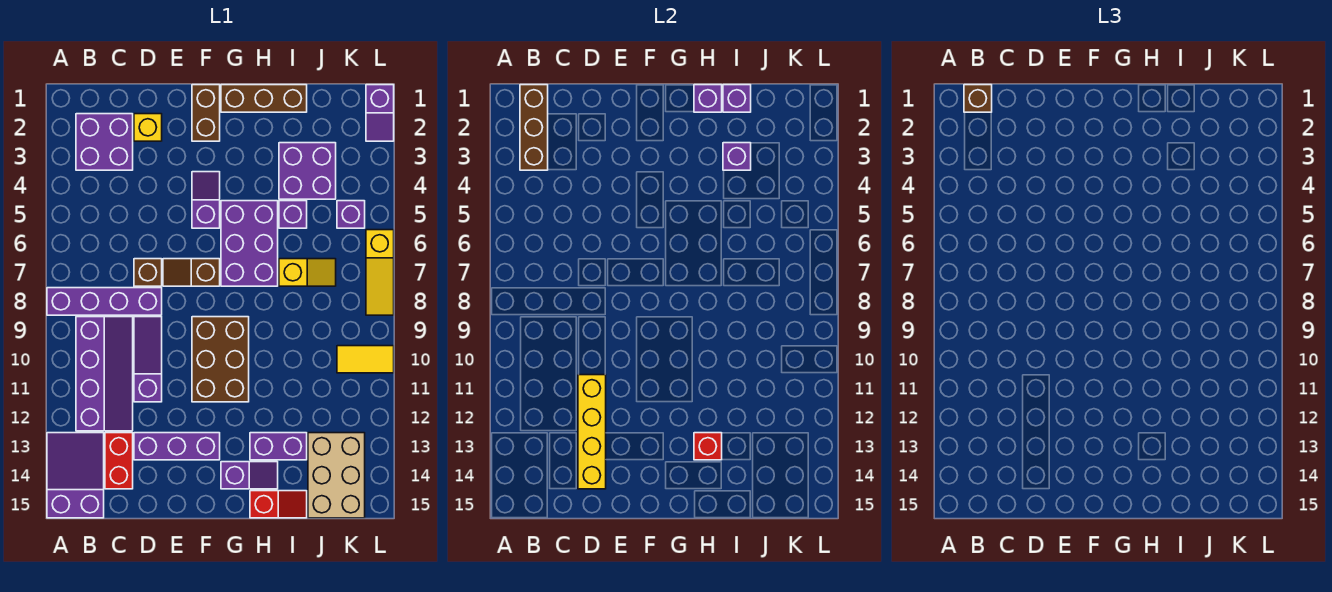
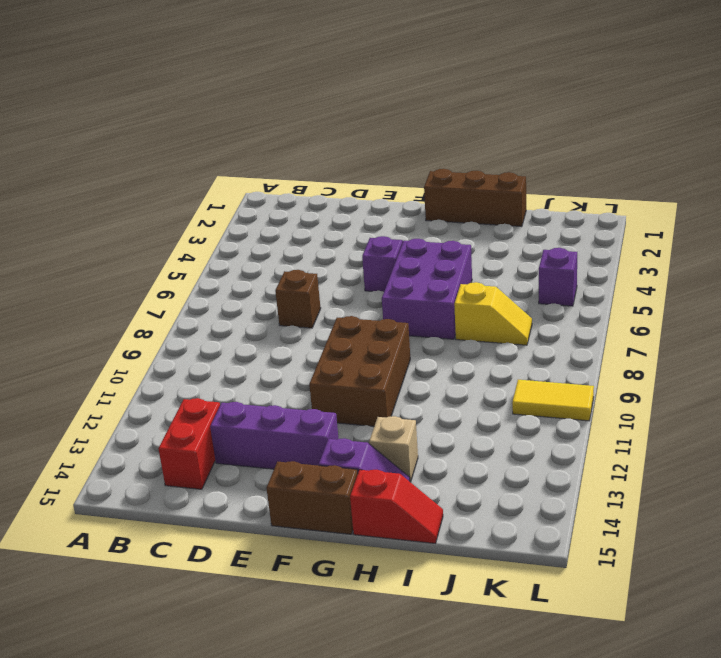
brown 1x2 brick [266,461,358,534] -> brown 1x2 brick turned to [192,85,220,141]
tan 1x1 brick [369,416,418,482] -> purple 1x2 brick [250,433,307,460]
none -> purple 1x4 brick [47,288,162,315]
none -> purple 2x3 slope [47,433,104,518]
none -> purple 2x2 brick [76,114,133,170]
none -> purple 2x4 slope [76,317,133,431]

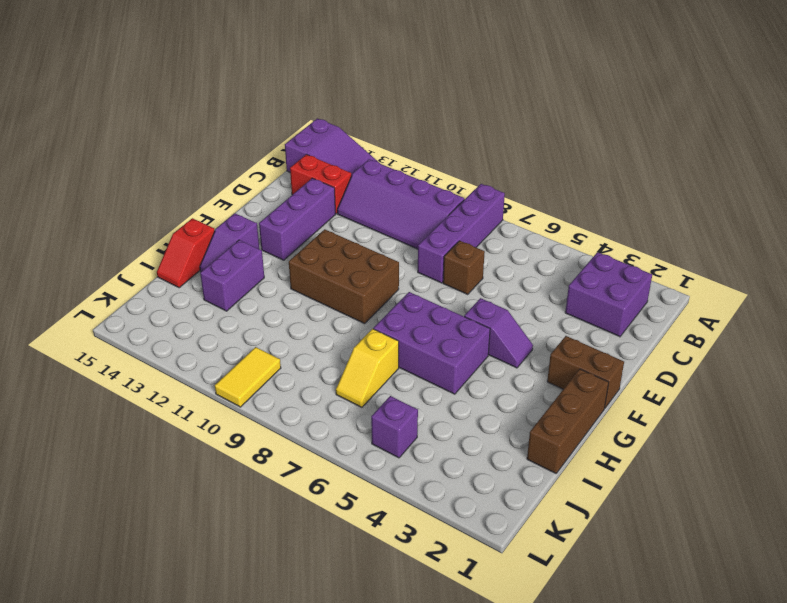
none -> yellow 1x1 brick [134,114,162,141]
none -> purple 1x3 slope [134,317,162,402]
none -> brown 1x2 slope [163,259,220,286]
none -> purple 2x2 brick [279,143,336,199]

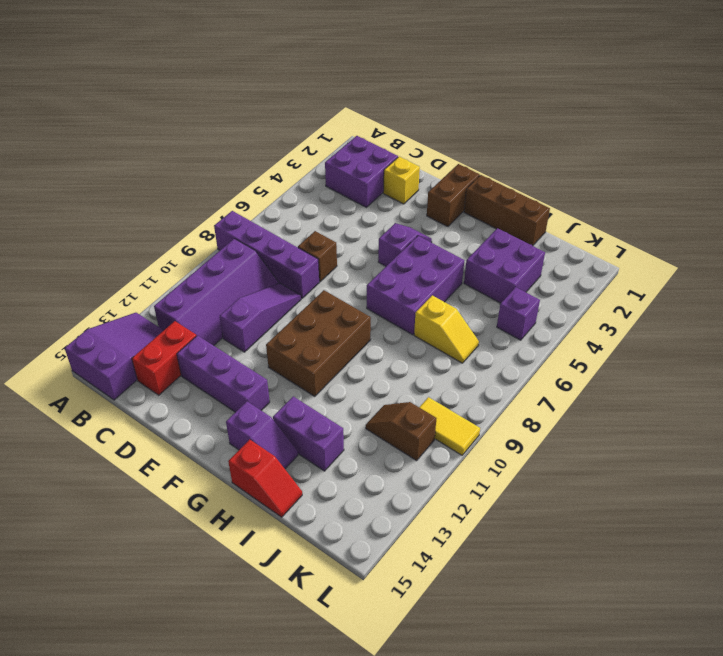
brown 1x2 slope [366,402,437,461] -> brown 1x2 slope moved to [163,259,220,286]
none -> purple 1x1 brick [279,201,307,228]
none -> tan 2x3 brick [308,433,365,518]
none -> purple 1x2 slope [366,85,394,141]
none -> yellow 1x3 slope [366,230,394,315]

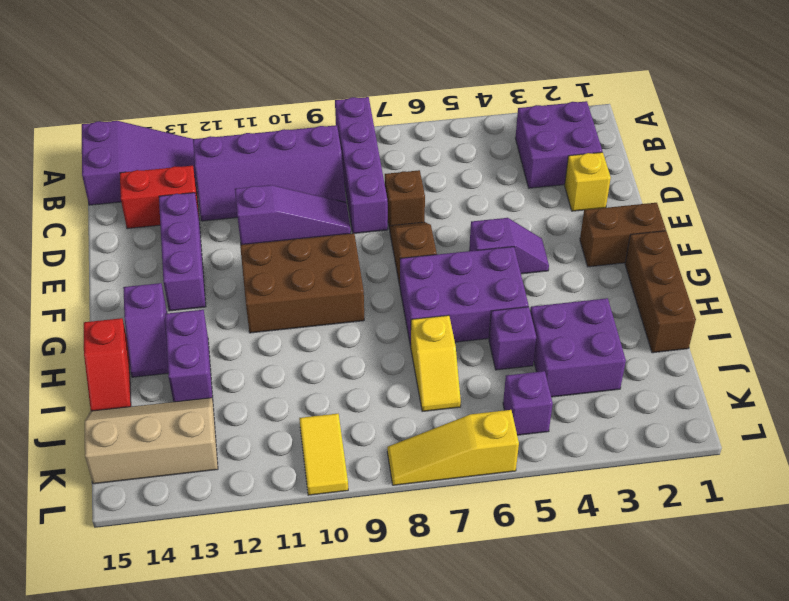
tan 2x3 slope [85,398,218,484] -> tan 2x3 brick [308,433,365,518]
none -> purple 1x2 slope [366,85,394,141]
none -> brown 1x3 brick [520,85,548,170]
none -> yellow 1x4 brick [578,375,606,489]
none -> purple 1x1 brick [694,85,722,112]

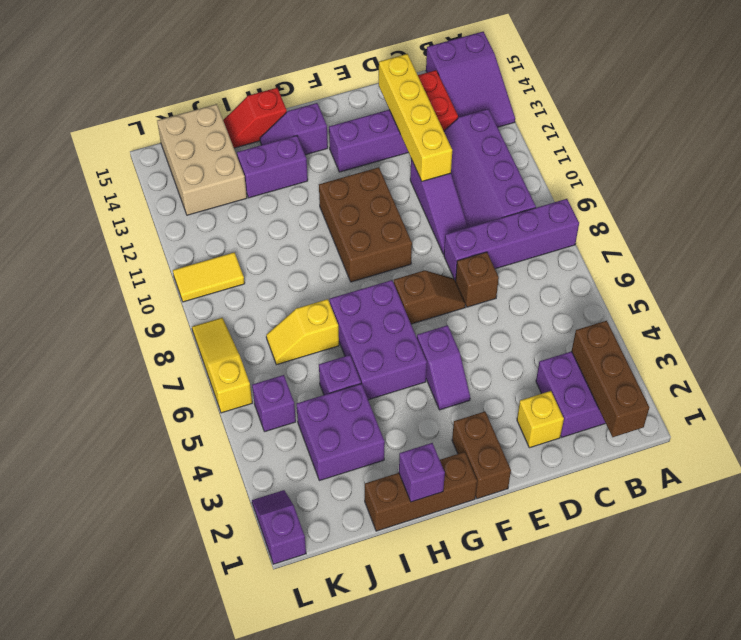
none -> red 1x1 brick [694,433,722,460]
none -> purple 1x1 brick [723,85,751,112]
none -> purple 1x1 brick [723,143,751,170]
none -> brown 1x1 brick [964,85,992,112]

